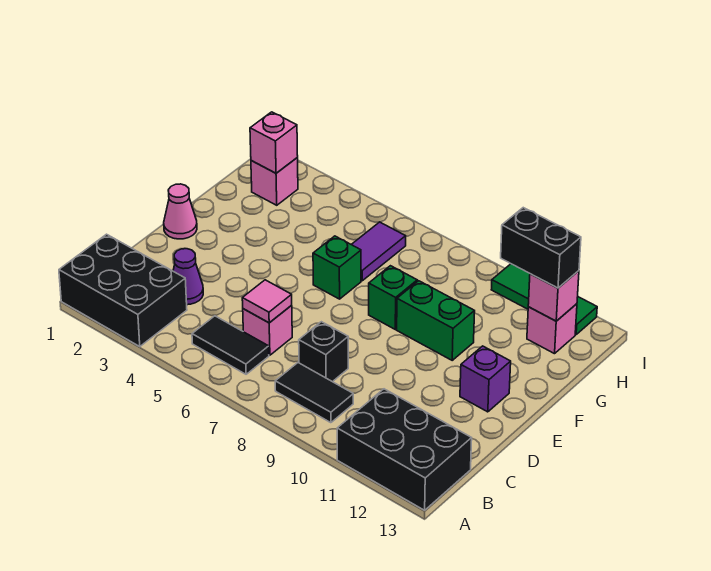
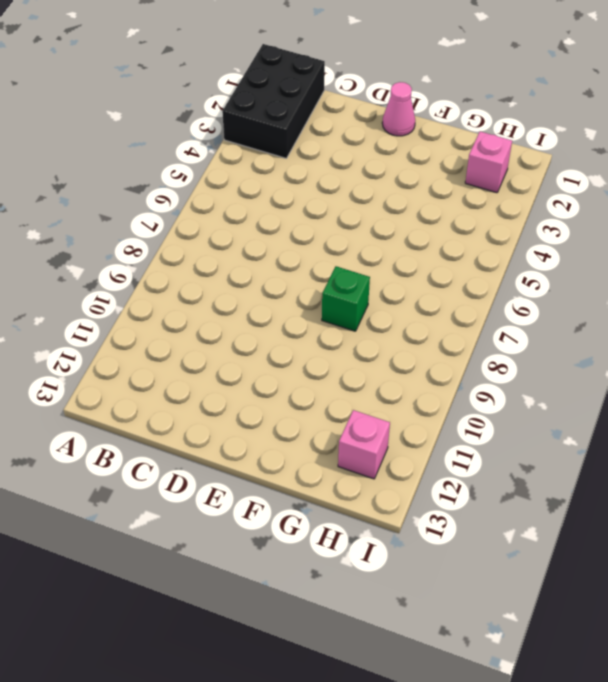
none -> black 2x3 brick [337,389,472,510]
none -> black 1x2 tile [192,316,269,374]
none -> black 1x2 tile [275,363,353,423]

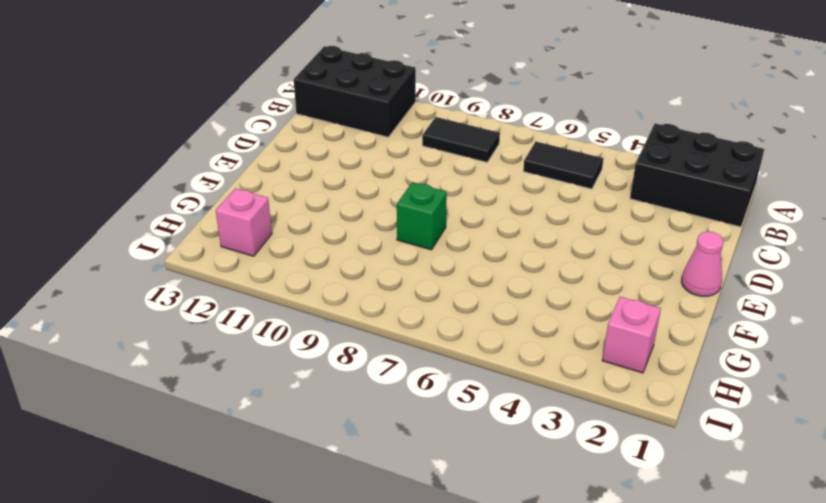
none -> purple 1x1 cone [173,249,203,305]
none -> pink 1x1 brick [243,306,292,355]
none -> black 1x1 brick [299,322,348,382]

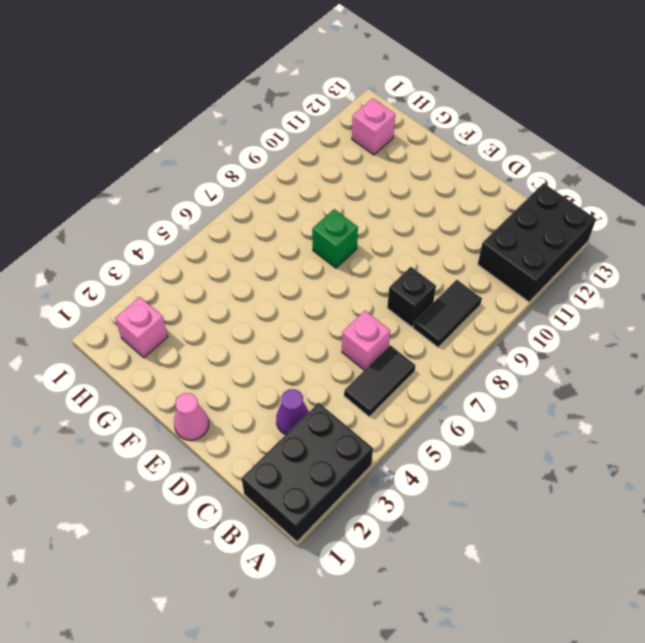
none -> purple 1x1 brick [460,346,511,412]
none -> green 1x1 brick [313,236,361,299]
none -> green 1x2 brick [397,281,475,360]

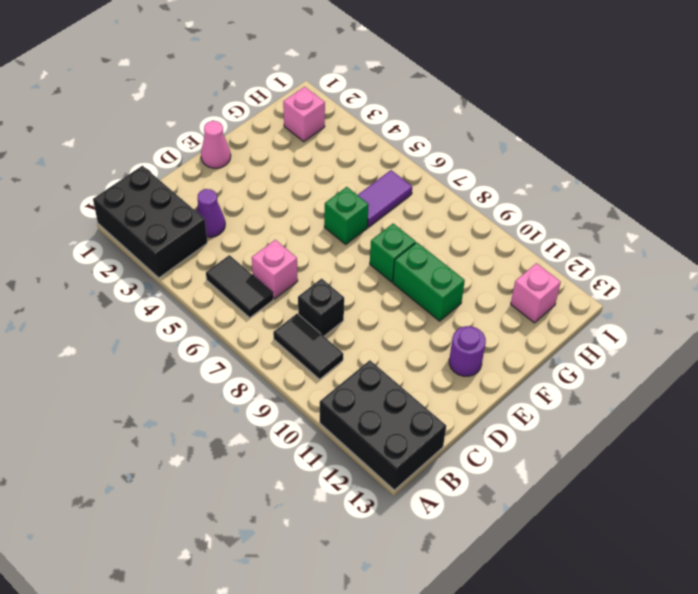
purple 1x1 round brick [449,326,486,376] -> purple 1x1 brick [460,346,511,412]
none -> green 1x3 tile [491,264,597,334]
none -> pink 1x1 tile [242,280,292,323]
none -> pink 1x1 brick [250,112,298,173]

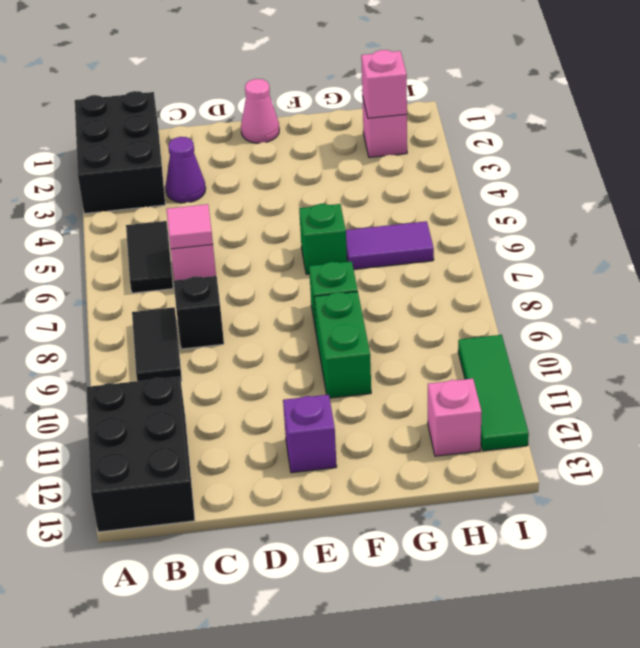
none -> pink 1x1 brick [528,271,579,321]
none -> black 1x2 brick [501,208,581,288]

